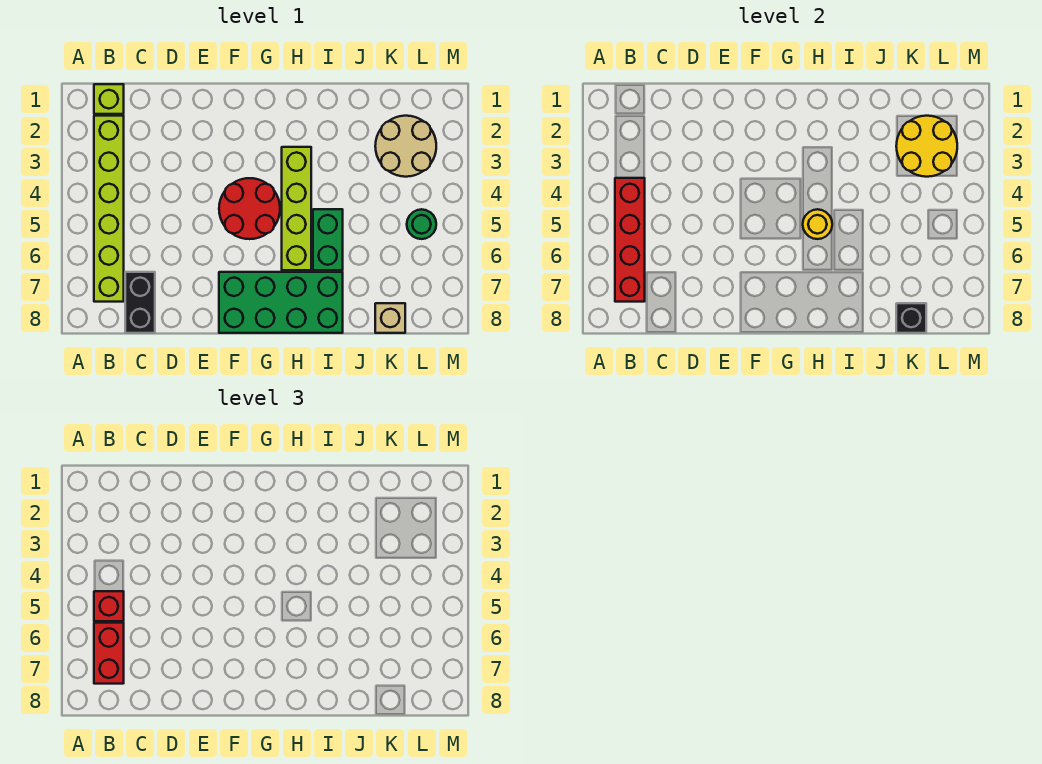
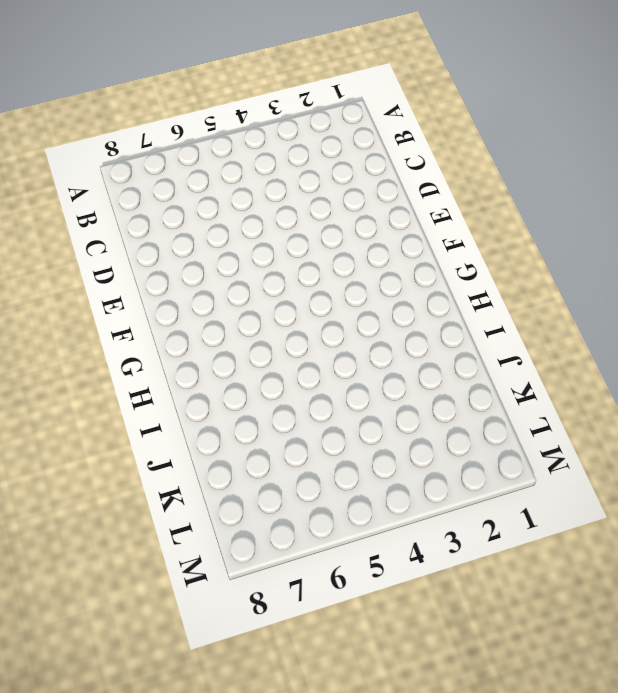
none -> lime 1x1 brick [94,84,124,114]
none -> lime 1x6 brick [94,116,124,302]
none -> black 1x2 brick [125,272,155,333]

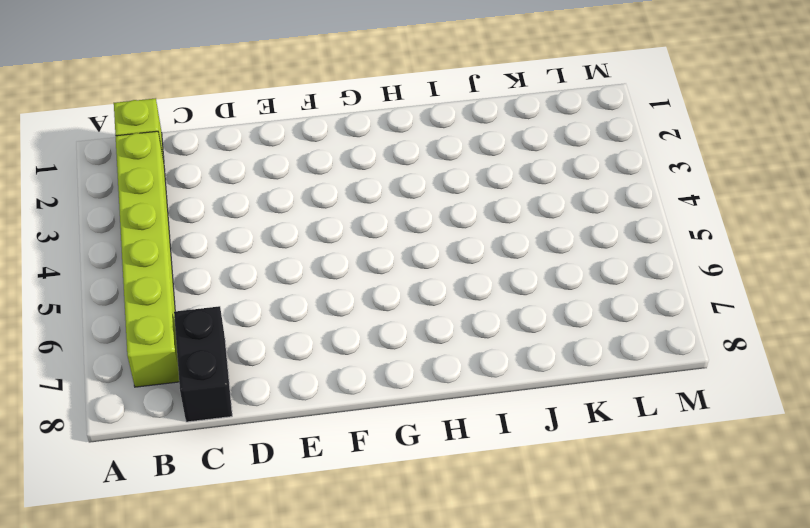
none -> red 2x2 round brick [219,178,280,239]
none -> green 2x4 brick [219,272,343,333]
none -> lime 1x4 brick [282,147,311,270]

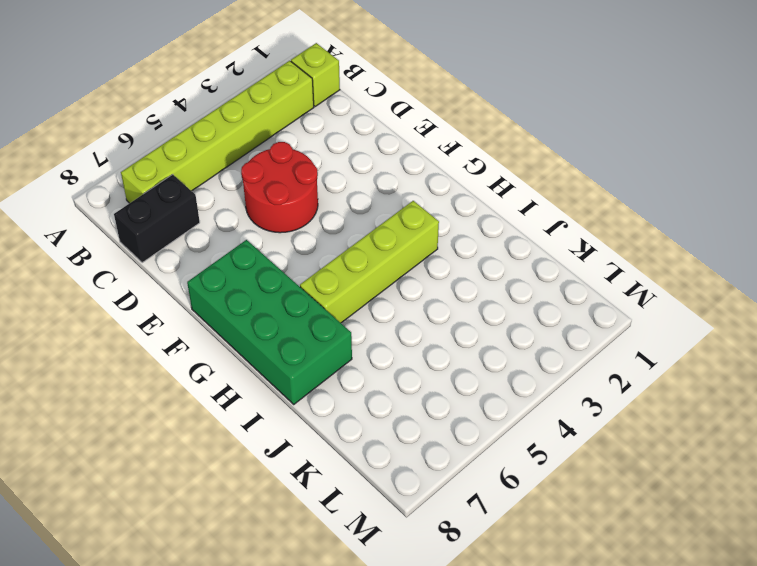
red 2x2 round brick [241,142,318,233] -> red 2x2 round brick moved to [219,178,280,239]
none -> green 1x2 brick [313,209,343,270]
none -> tan 2x2 round brick [375,116,436,177]
none -> tan 1x1 brick [375,303,405,333]

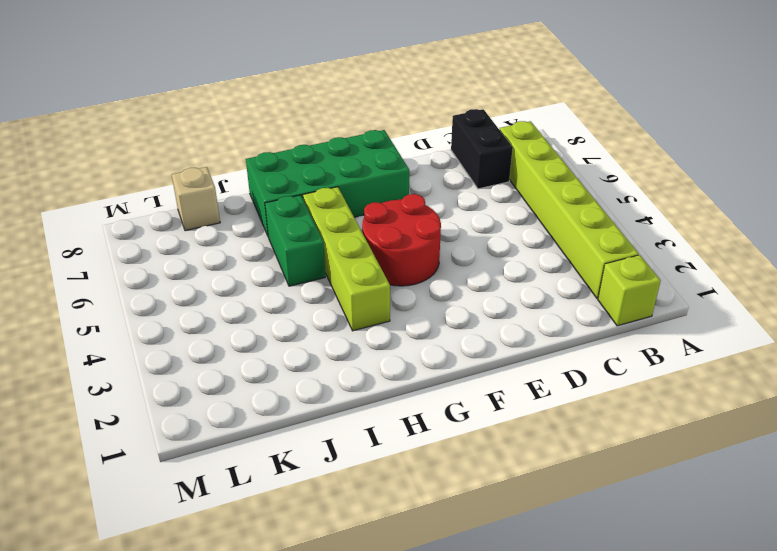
none -> tan 2x2 round brick [375,116,436,177]
none -> green 1x1 round brick [407,209,436,239]
none -> red 1x4 brick [615,178,645,302]

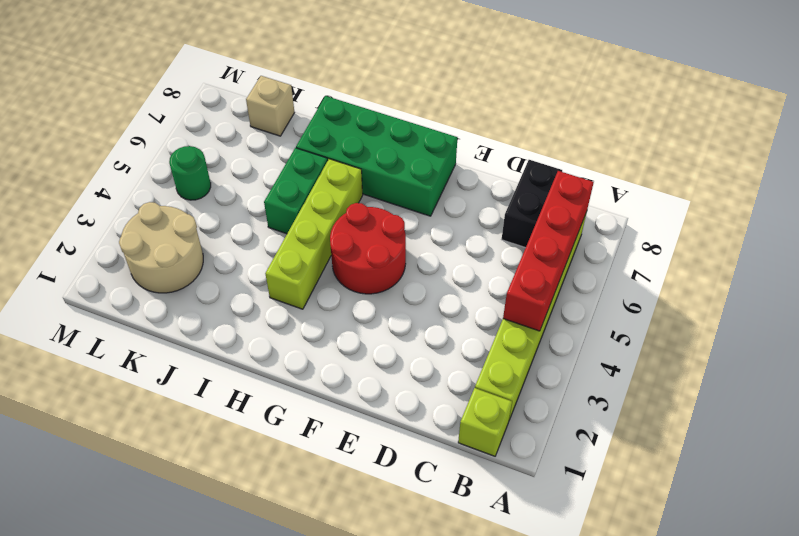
none -> yellow 1x1 round brick [803,209,832,239]
none -> yellow 2x2 round brick [896,116,957,177]
none -> black 1x1 brick [896,303,926,333]

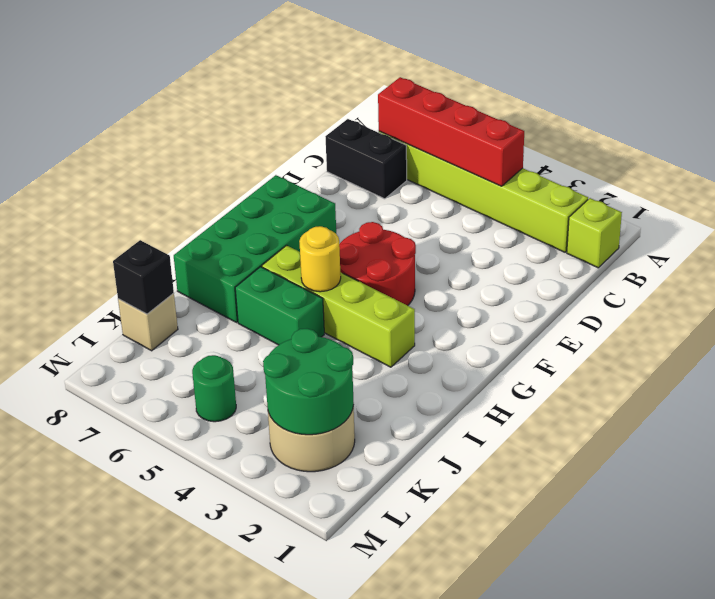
green 2x2 round brick [263,329,354,435] -> yellow 2x2 round brick [896,116,957,177]
none -> red 1x1 brick [94,591,124,621]
none -> red 1x2 brick [94,623,124,684]

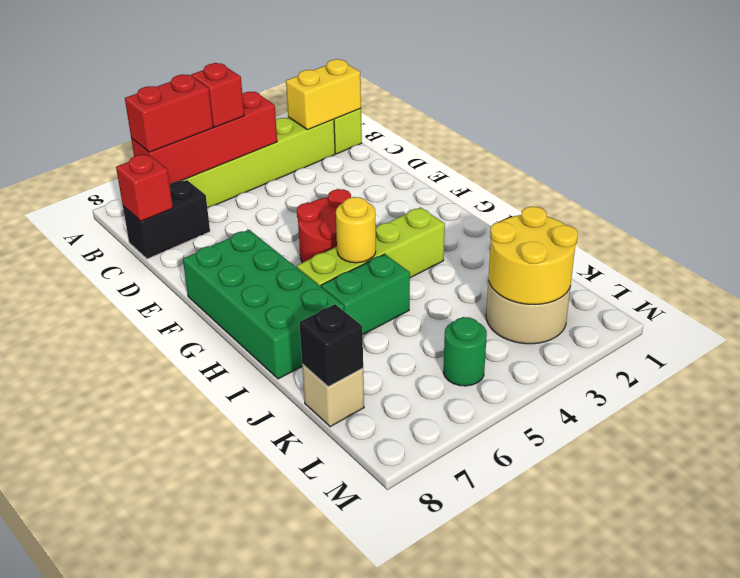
yellow 1x2 brick [286,59,361,130] -> none
red 1x1 brick [116,154,173,221] -> none

